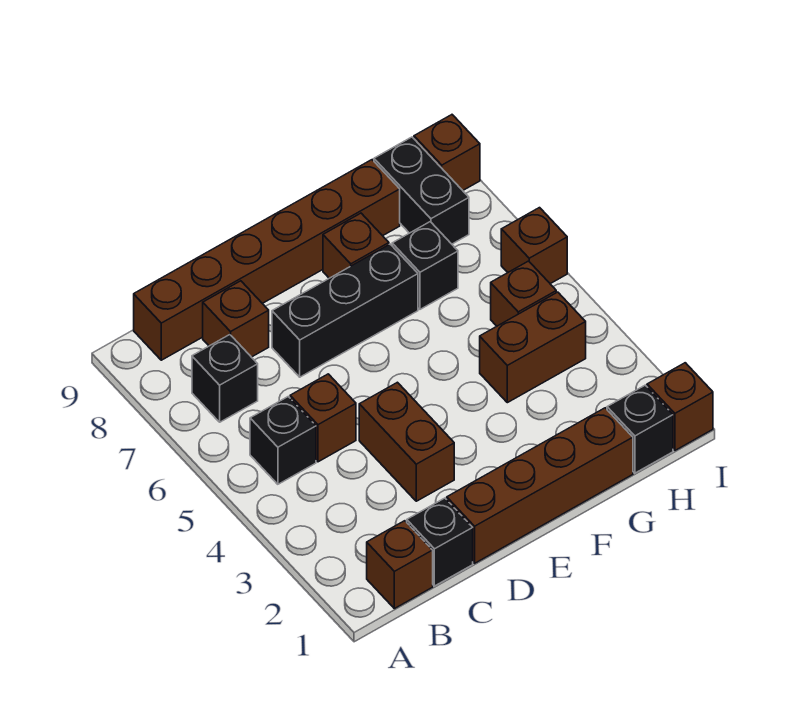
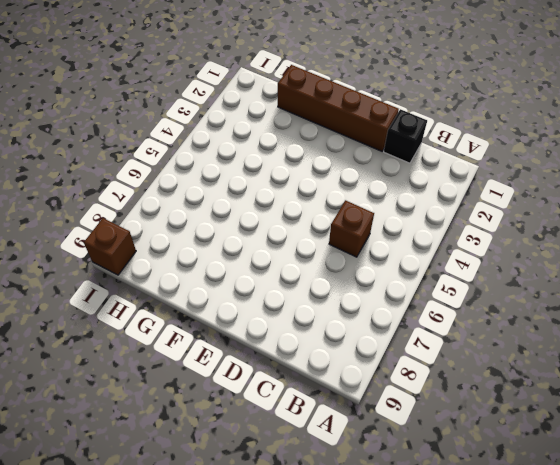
none -> brown 1x1 brick [367,521,433,609]
none -> black 1x1 brick [250,397,316,484]
none -> black 1x1 brick [192,335,258,422]

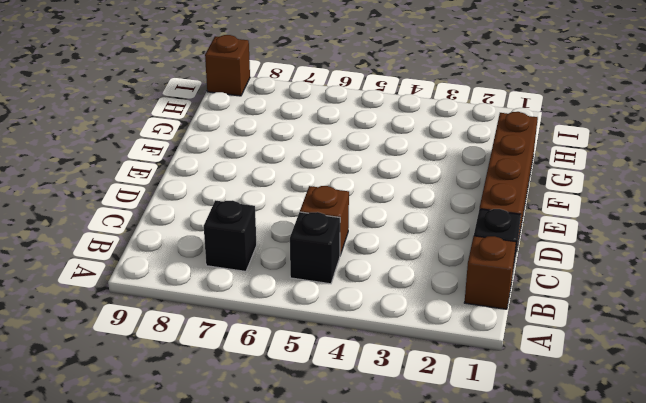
none -> brown 1x6 brick [134,160,400,360]
none -> brown 1x1 brick [203,281,269,357]
none -> brown 1x2 brick [359,382,454,501]

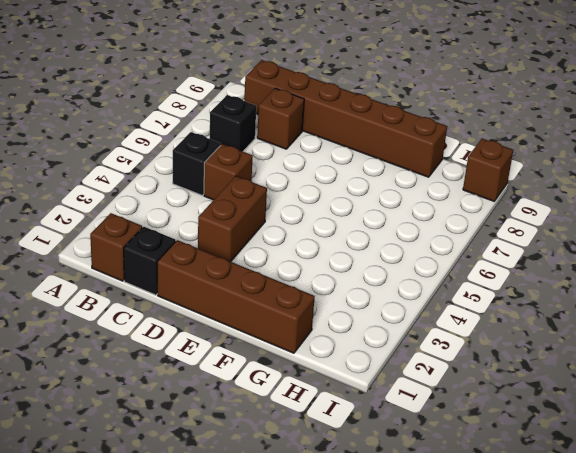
none -> black 1x3 brick [272,244,418,377]
none -> brown 1x1 brick [323,213,389,278]
none -> brown 1x2 brick [480,292,586,403]

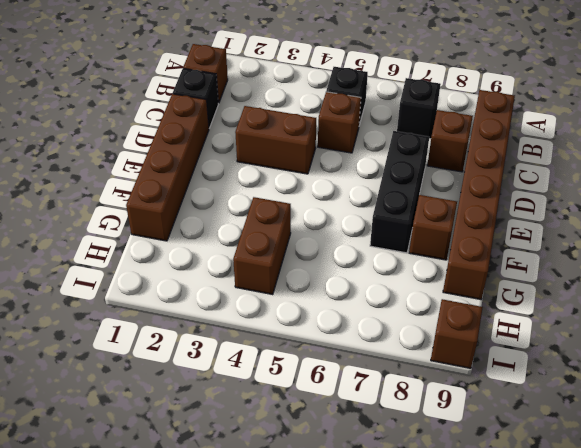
none -> black 1x1 brick [392,222,458,309]
none -> black 1x1 brick [607,385,673,473]
none -> brown 1x1 brick [491,261,556,326]

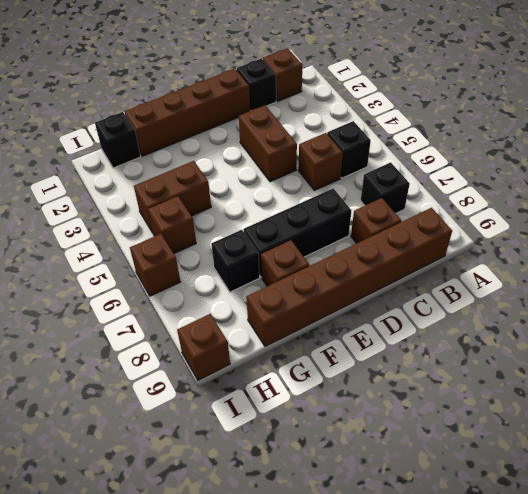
none -> black 1x2 brick [374,137,469,244]
none -> brown 1x1 brick [647,363,713,450]

